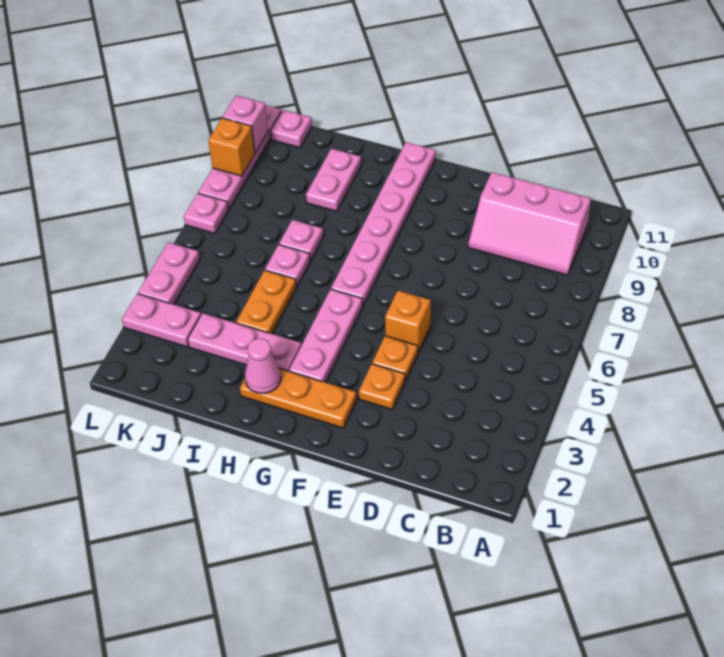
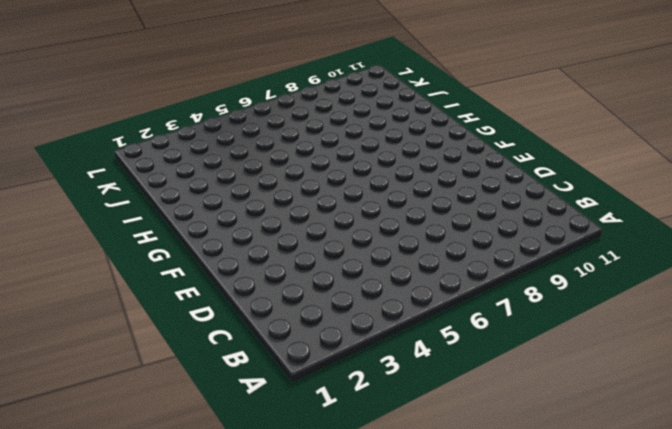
none -> pink 2x3 slope [468,172,591,275]
none -> orange 1x1 plate [359,364,405,409]
none -> orange 1x1 plate [372,336,418,381]

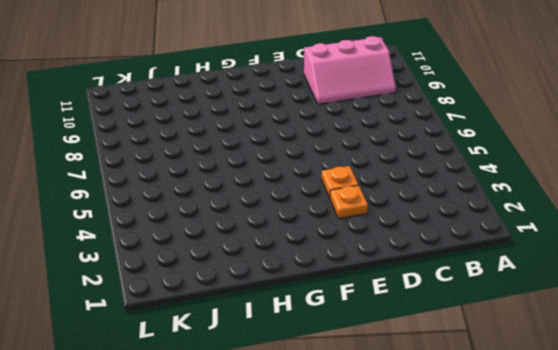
none -> orange 1x1 brick [385,291,431,352]
none -> orange 1x3 plate [240,368,357,428]
none -> pink 1x3 plate [289,289,363,382]

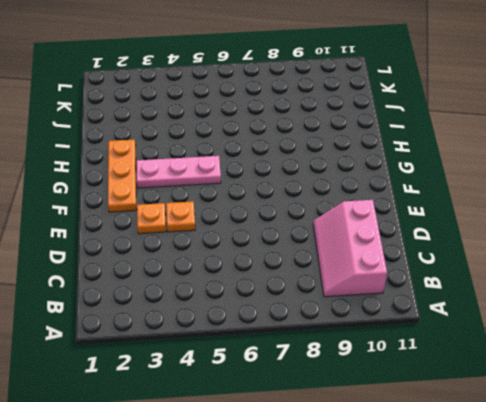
none -> orange 1x1 brick [385,291,431,352]
none -> pink 1x6 plate [331,142,436,305]
none -> pink 1x3 plate [188,313,301,371]

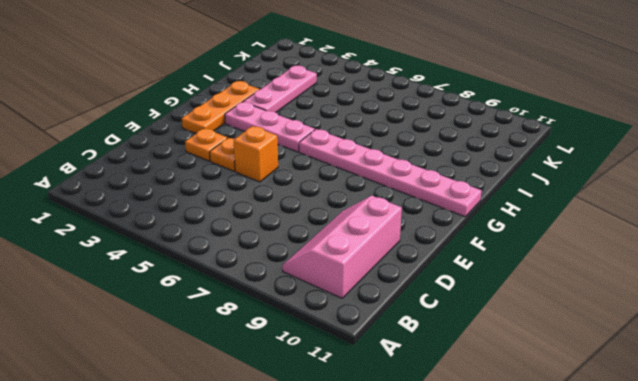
none -> orange 1x2 plate [236,270,296,334]
none -> pink 1x1 plate [265,245,310,286]
none -> pink 1x1 plate [279,220,323,261]

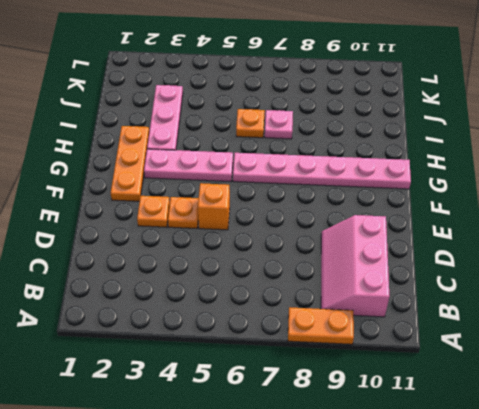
orange 1x2 plate [288,307,354,344] -> orange 1x2 plate moved to [236,270,296,334]
orange 1x1 plate [236,109,265,138] -> pink 1x1 plate [265,245,310,286]
none -> pink 1x2 plate [306,149,361,211]
none -> pink 1x2 plate [122,294,201,347]
none -> pink 1x1 plate [270,110,312,148]

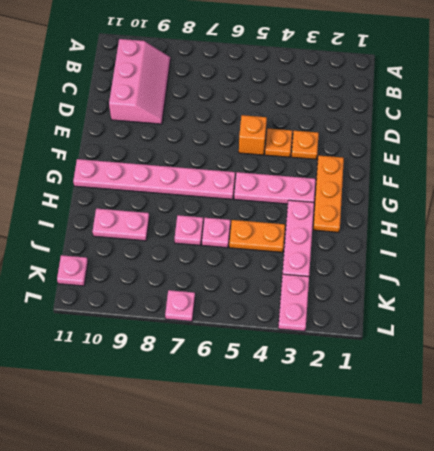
none -> pink 1x2 plate [138,242,200,304]
none -> pink 1x4 plate [198,105,281,209]
none -> pink 1x1 cone [245,338,281,394]

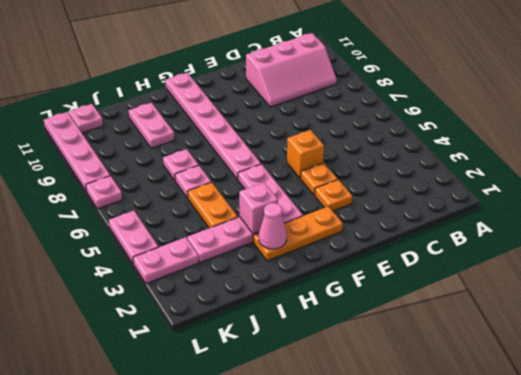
pink 1x1 brick [239,182,278,234] -> pink 1x1 brick moved to [223,95,268,153]
none -> orange 1x1 brick [208,118,255,176]

